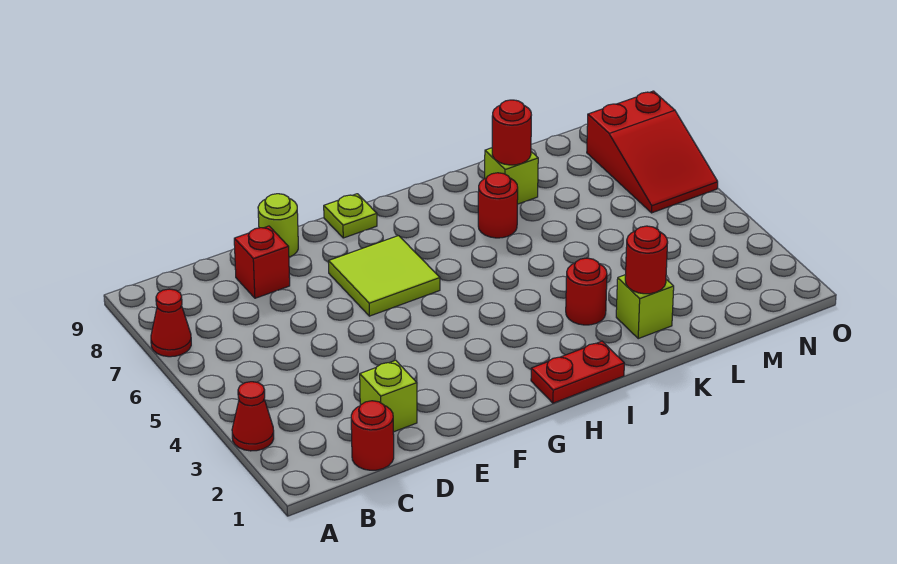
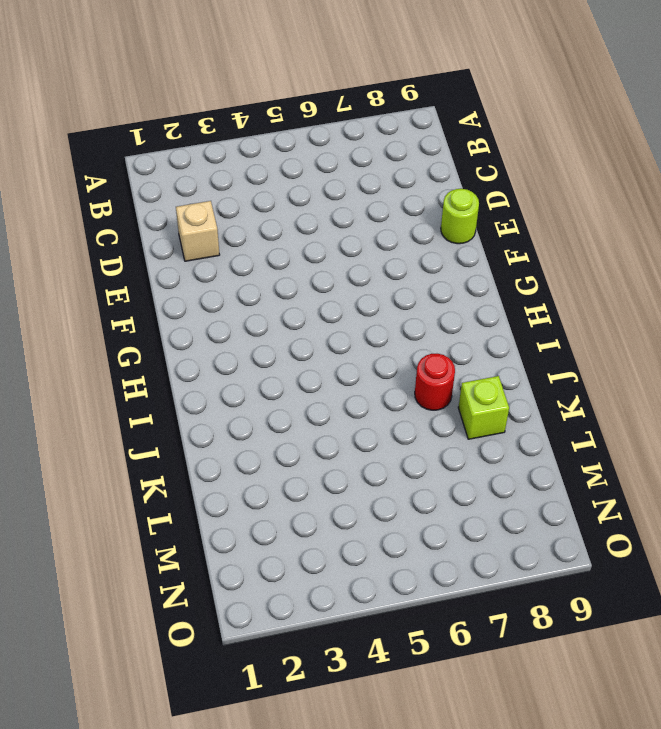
tan 1x1 brick [176,201,220,261] -> lime 1x1 brick [360,360,417,432]
none -> red 1x1 cone [232,382,274,451]
none -> red 1x1 cone [151,289,191,357]
none -> red 1x1 round brick [351,401,394,470]

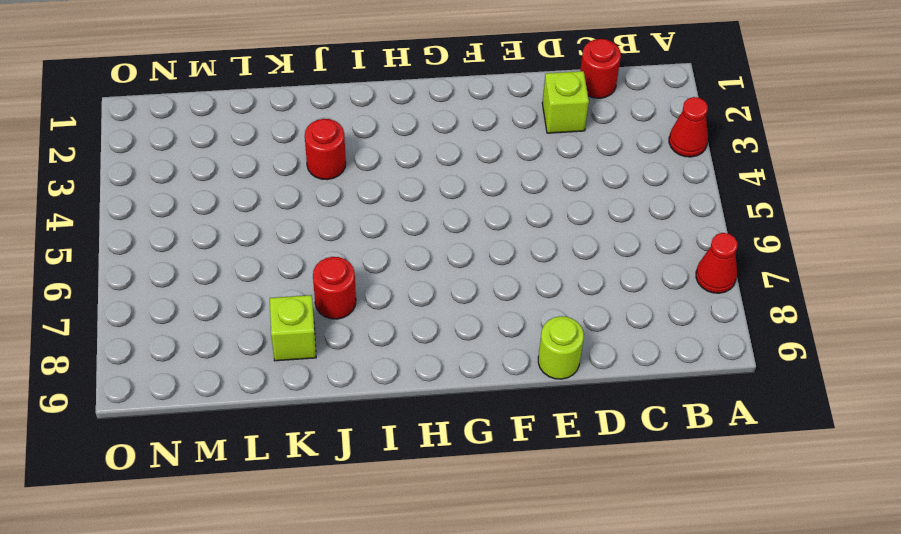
none -> red 1x1 brick [234,226,290,298]
none -> lime 2x2 tile [329,236,440,316]
none -> lime 1x1 plate [324,194,377,238]

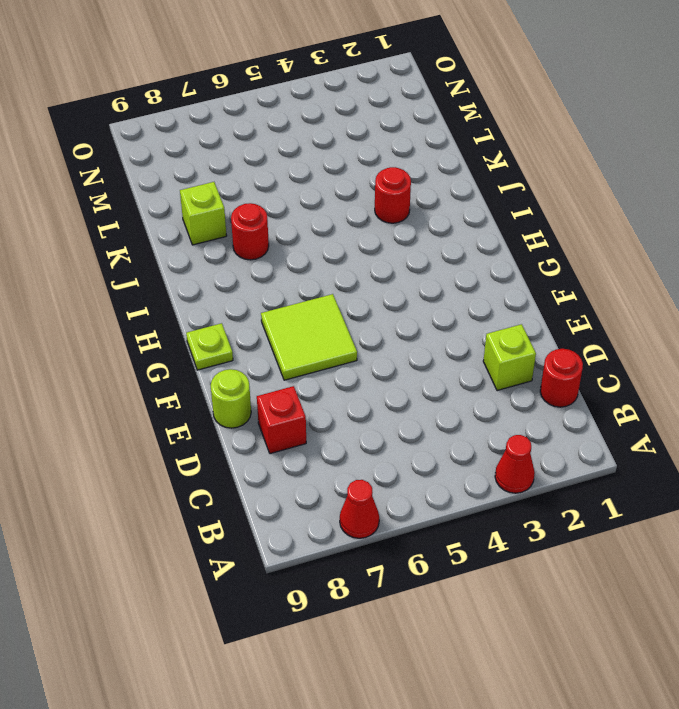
none -> red 1x2 plate [531,341,624,403]
none -> lime 1x1 brick [616,275,674,339]
none -> red 2x3 slope [587,91,718,213]

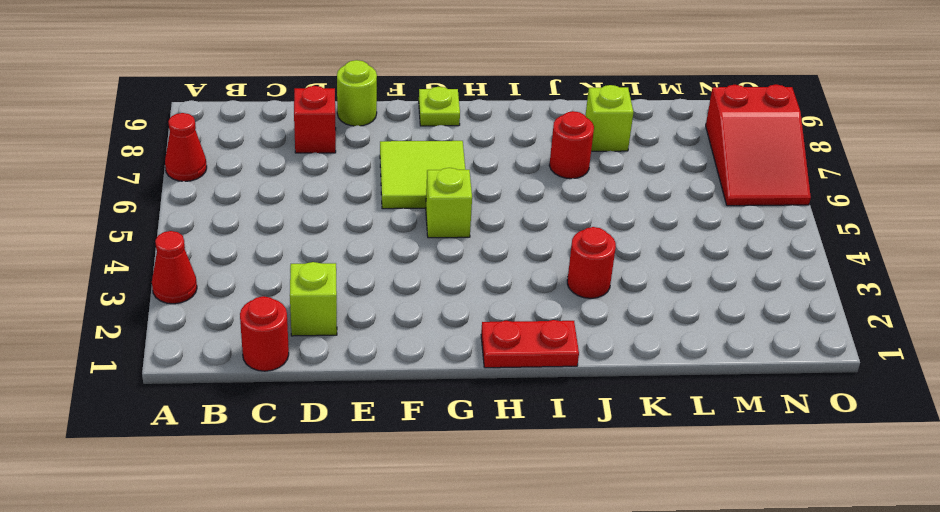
lime 1x1 brick [426,168,472,238] -> lime 1x1 brick moved to [616,275,674,339]
none -> red 1x1 round brick [625,226,668,294]
none -> red 1x1 round brick [492,100,531,165]

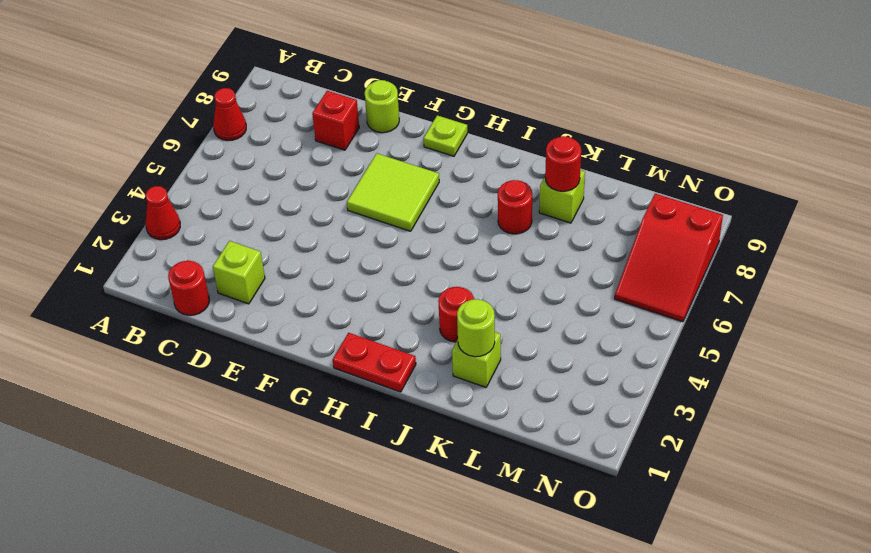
lime 1x1 round brick [457,299,495,357] -> red 1x1 round brick [625,226,668,294]

